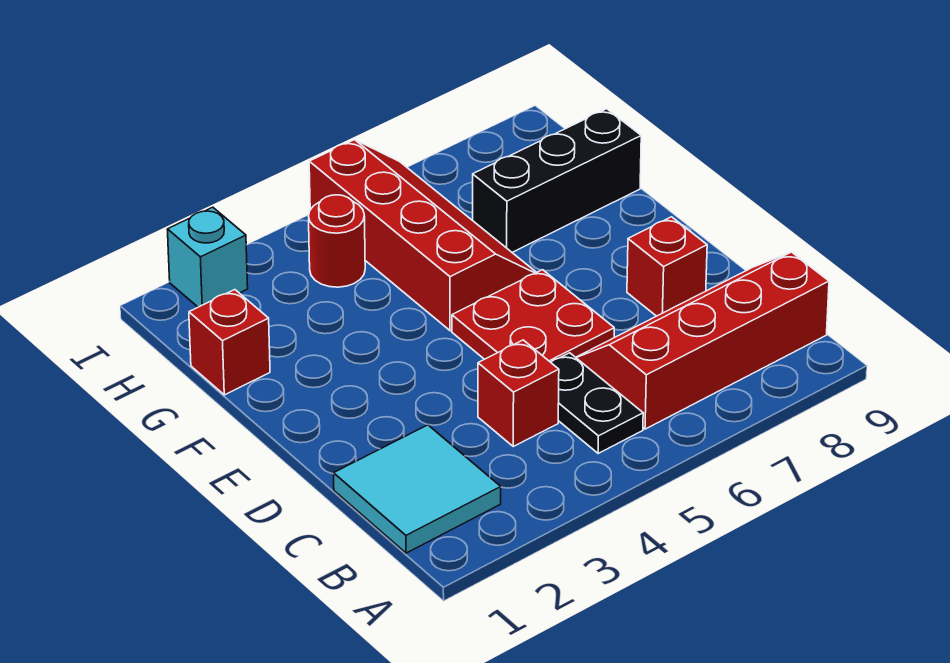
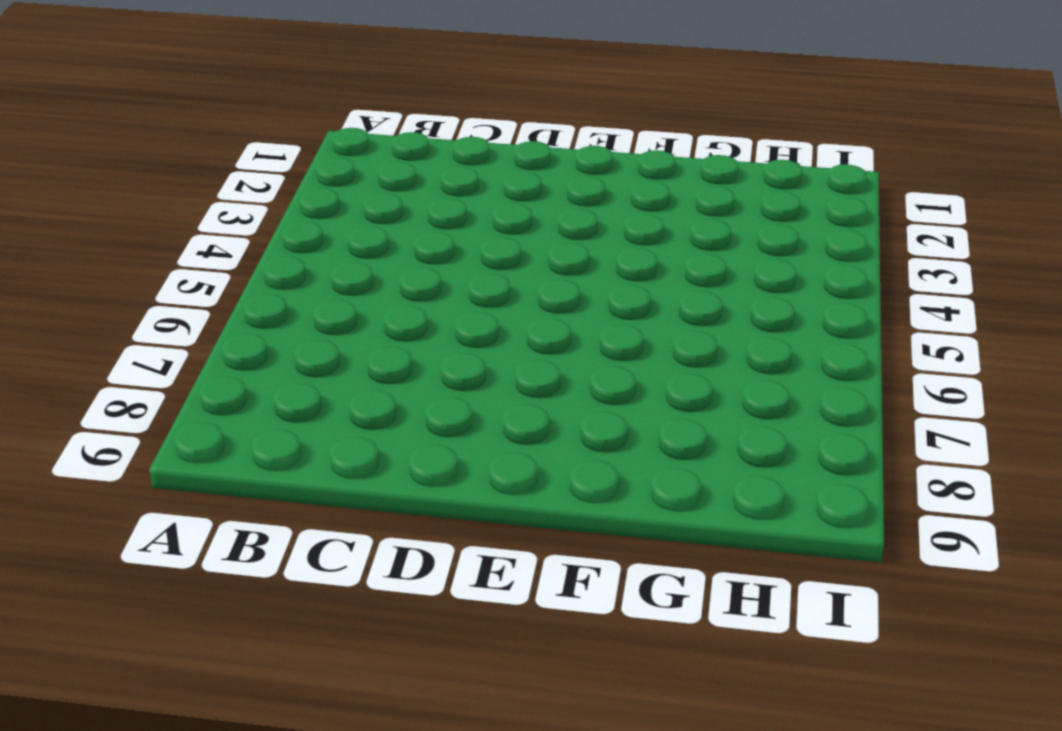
none -> cyan 2x2 tile [334,425,501,553]
none -> black 1x2 plate [551,353,643,453]

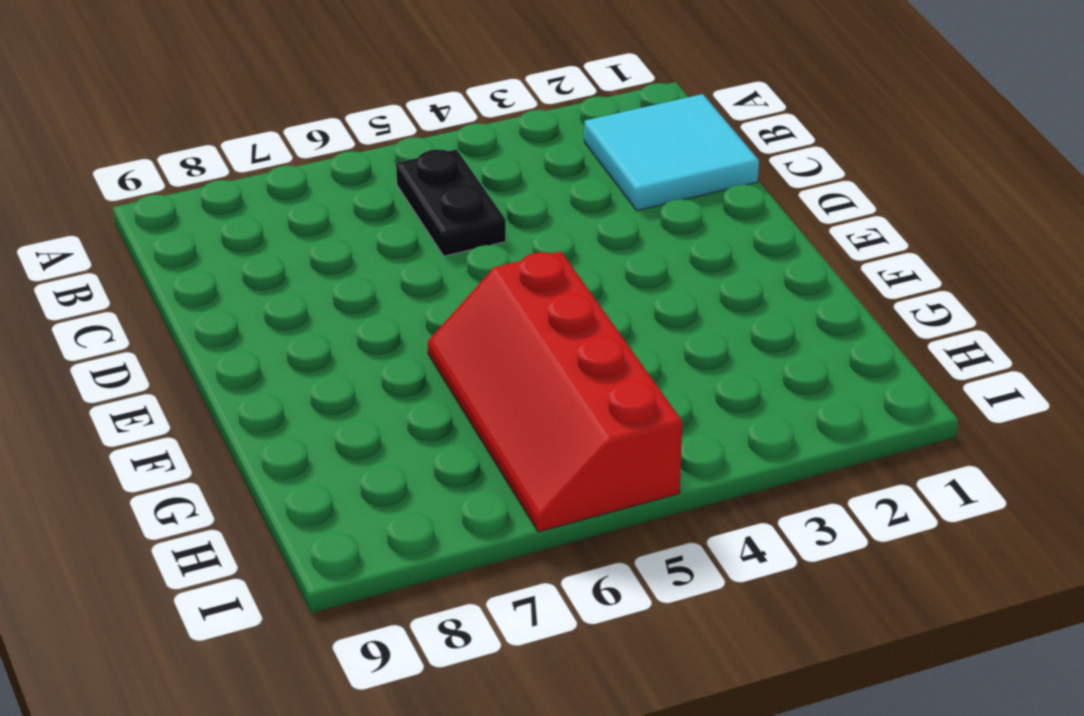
none -> red 2x4 slope [576,252,829,429]
none -> red 1x1 brick [478,340,559,446]

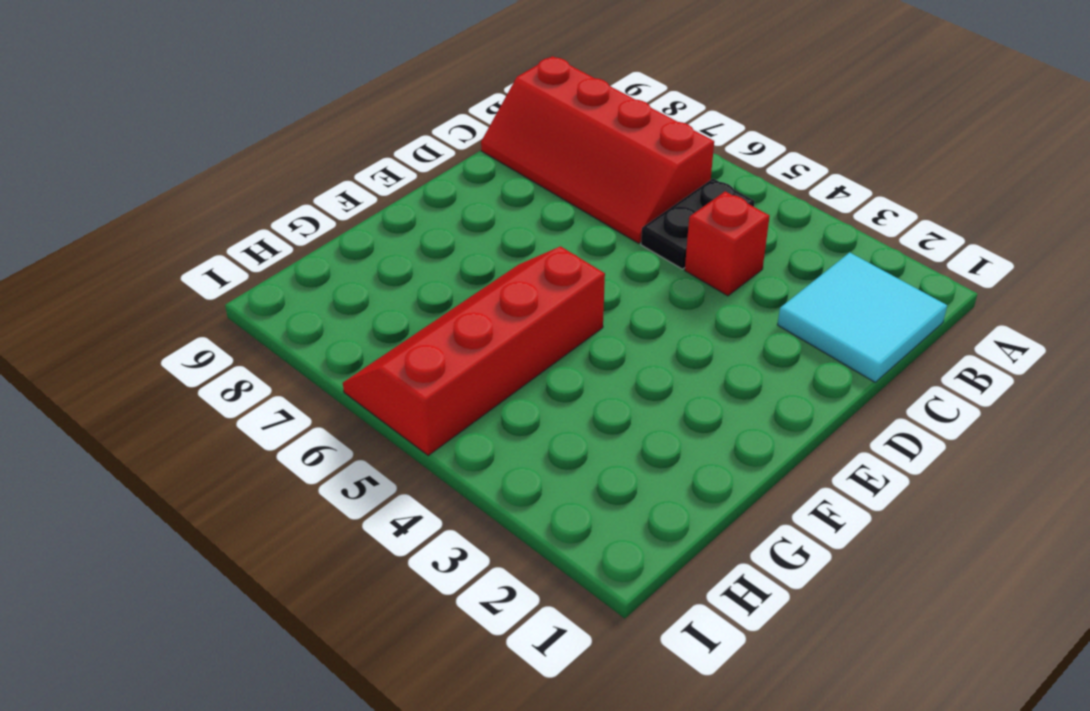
none -> red 2x2 plate [452,270,614,362]
none -> red 1x1 brick [627,217,707,316]

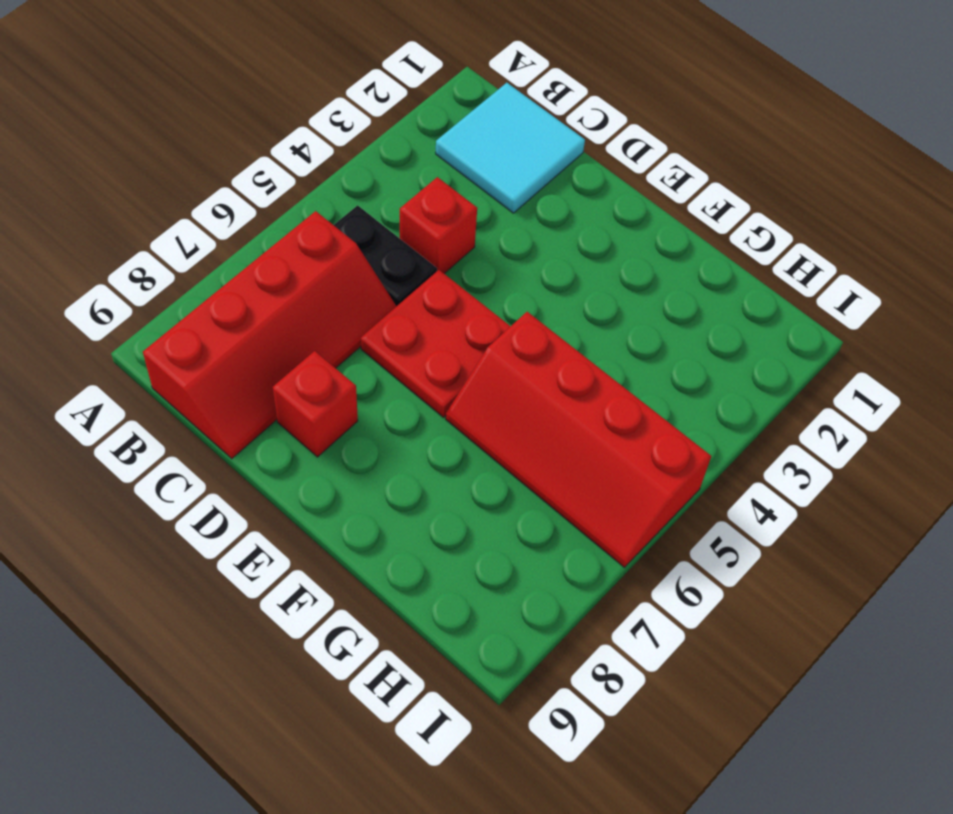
none -> red 1x1 brick [189,290,270,395]
none -> black 1x3 brick [473,109,641,252]

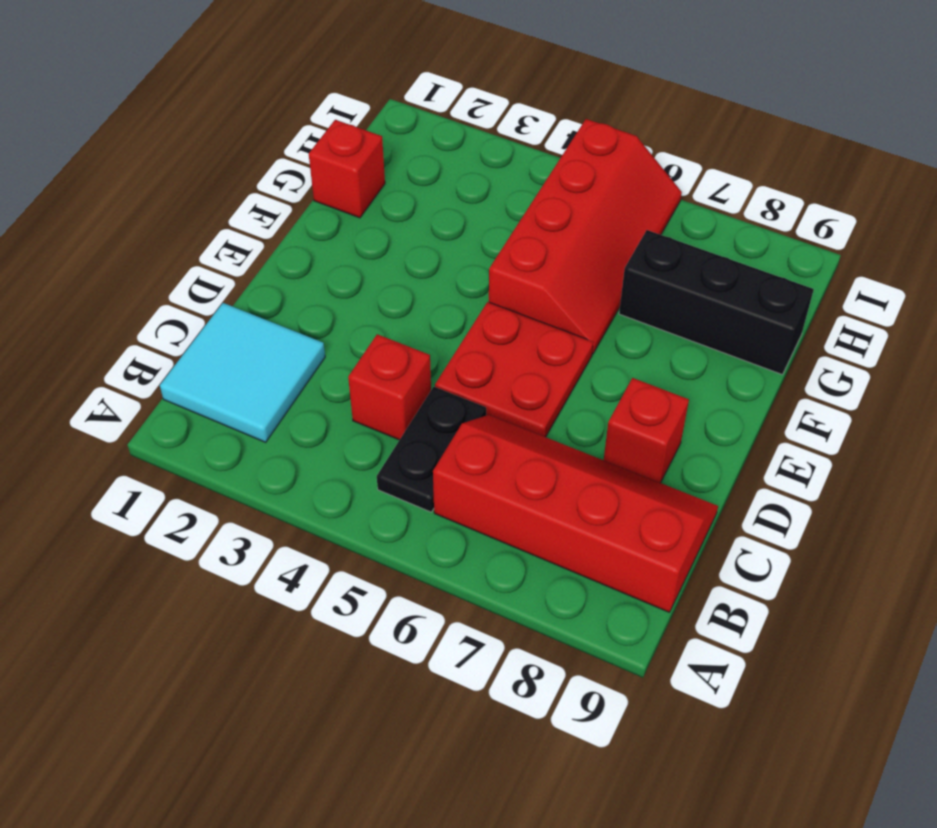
none -> red 1x1 round brick [309,195,365,287]
none -> cyan 1x1 brick [167,207,248,307]

